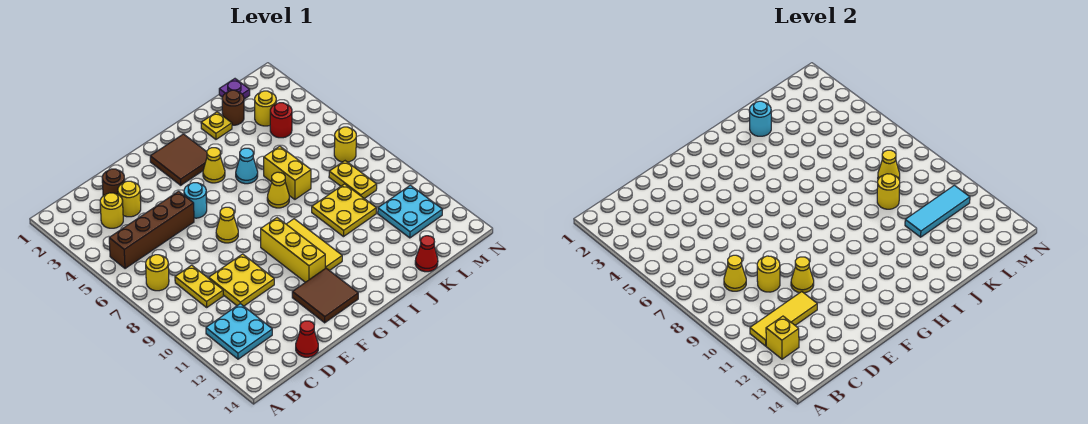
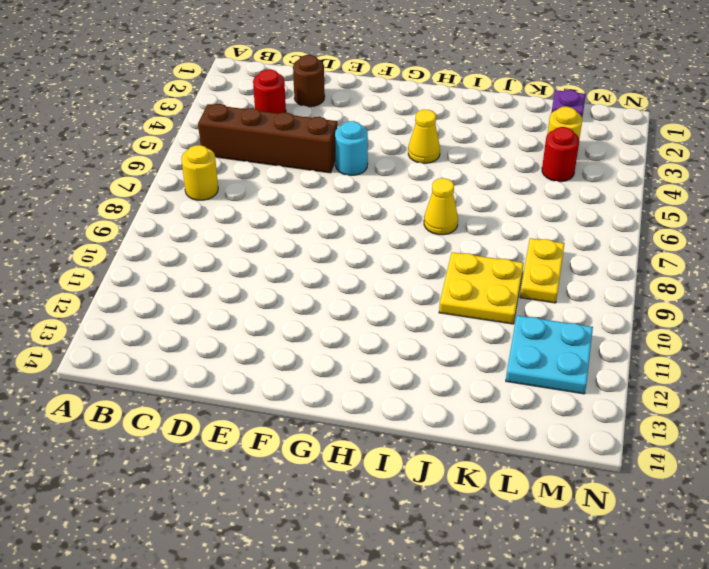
red 1x1 round brick [253,69,286,113] -> yellow 1x1 round brick [100,193,123,228]
none -> cyan 2x2 plate [206,304,272,359]
none -> yellow 1x2 plate [175,265,223,307]
none -> yellow 1x1 round brick [118,181,141,217]
none -> yellow 2x2 plate [209,254,274,306]

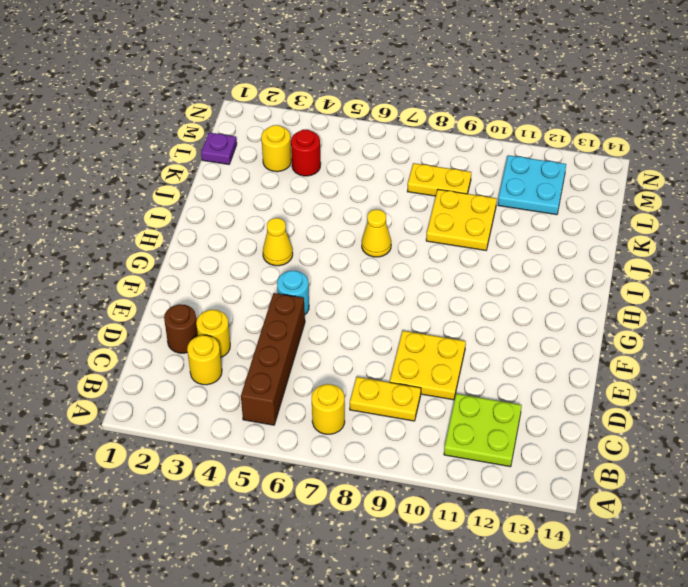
lime 2x2 plate [444,394,522,467] -> cyan 2x2 plate [206,304,272,359]
none -> red 1x1 cone [296,321,318,357]
none -> yellow 1x1 cone [216,207,238,243]
none -> brown 2x2 tile [292,268,358,323]
none -> brown 2x2 tile [150,134,207,185]

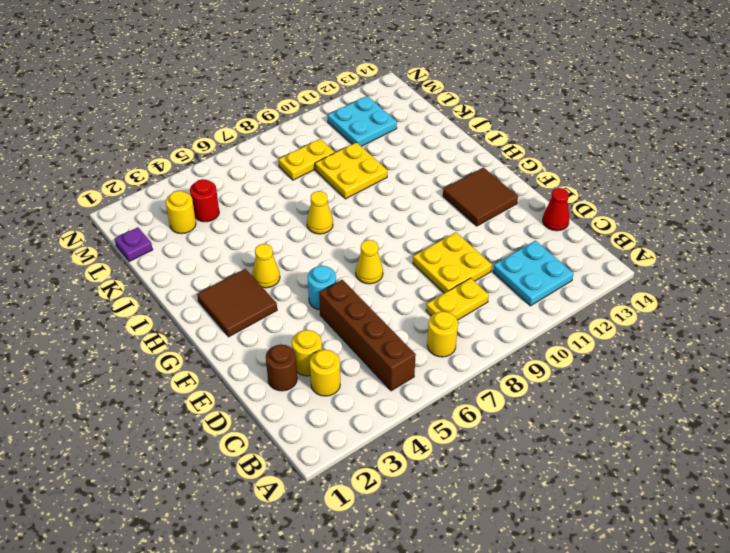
none -> yellow 1x3 brick [261,218,325,282]
none -> yellow 1x3 tile [286,219,342,271]
none -> cyan 1x1 cone [236,148,258,184]
none -> yellow 1x1 plate [201,112,232,139]

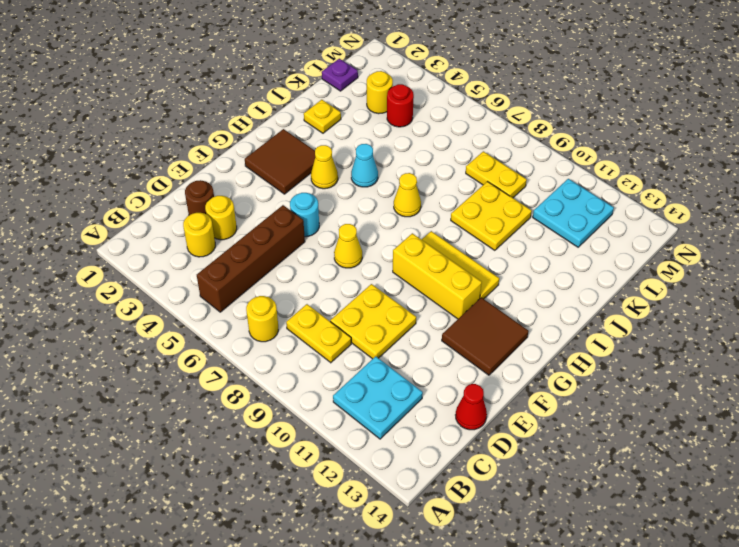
none -> yellow 1x2 brick [264,146,311,199]
none -> brown 1x1 round brick [222,90,244,125]
none -> red 1x1 cone [415,236,438,272]
none -> yellow 1x1 round brick [334,127,356,162]

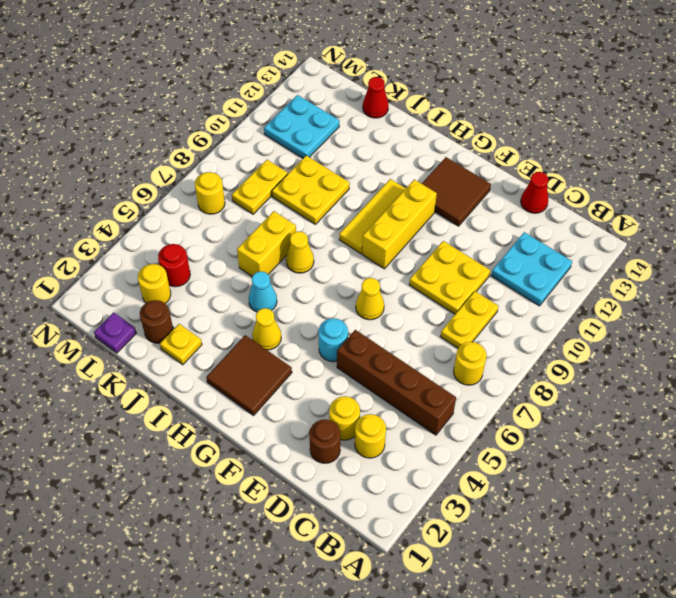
none -> yellow 1x3 tile [750,292,817,346]
none -> yellow 1x1 brick [766,316,799,359]
none -> yellow 1x1 cone [724,255,746,291]
none -> yellow 1x1 round brick [757,256,780,292]

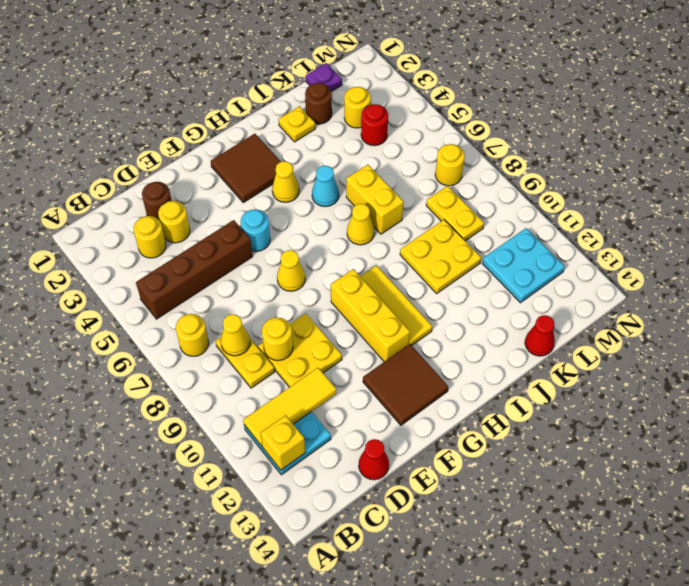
none -> yellow 1x1 cone [791,257,814,293]
none -> cyan 1x1 round brick [749,101,771,136]
none -> yellow 1x1 round brick [877,174,900,209]
none -> cyan 1x3 tile [905,185,970,237]

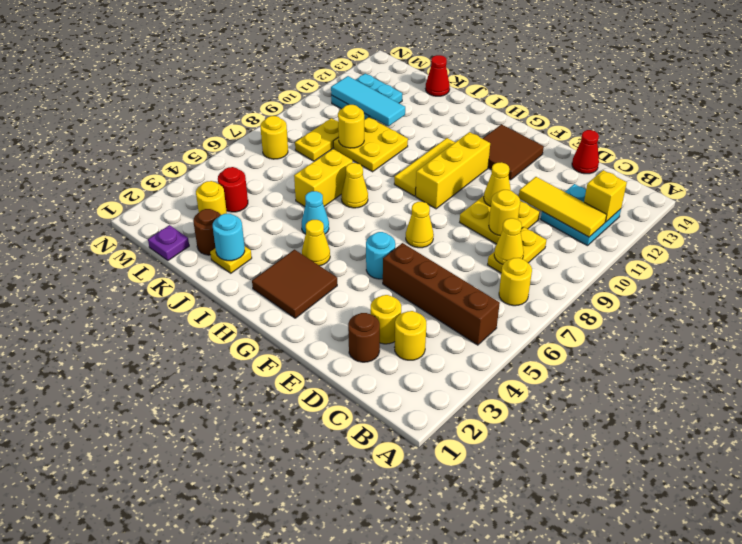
none -> yellow 1x1 cone [878,150,900,179]

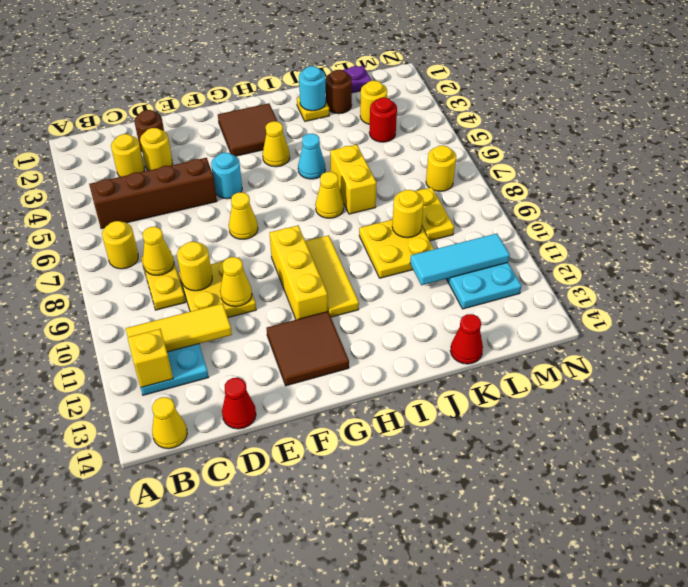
yellow 1x1 cone [152,397,187,449] -> yellow 1x1 cone moved to [878,150,900,179]

